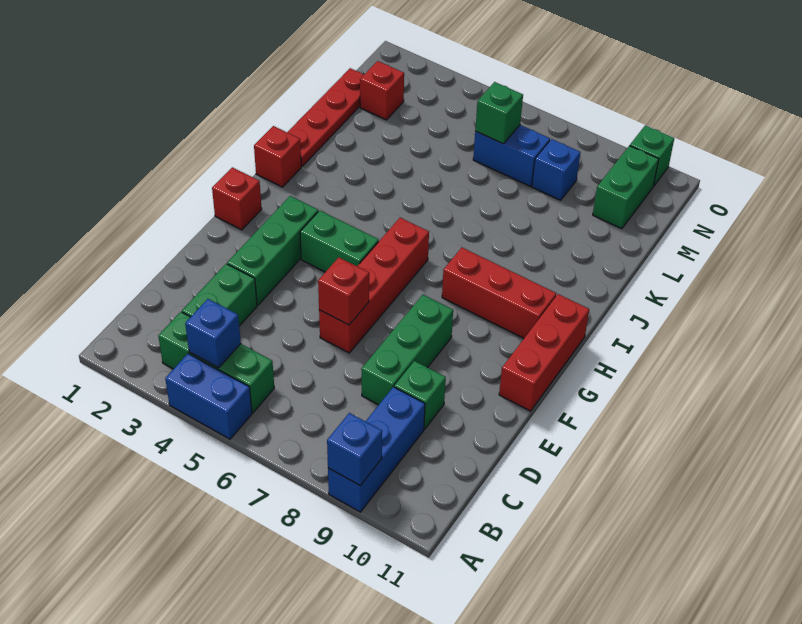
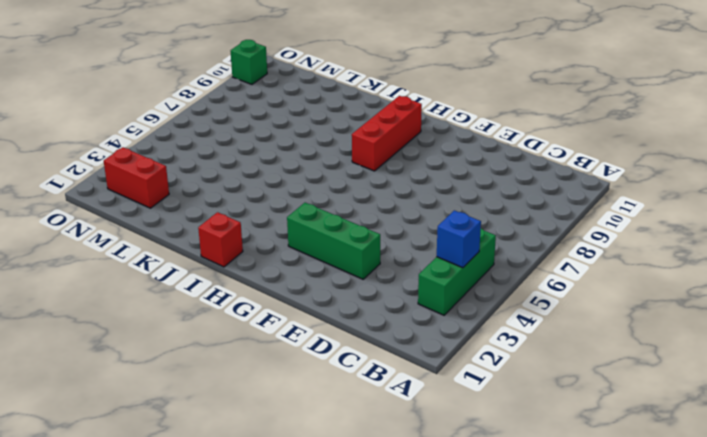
red 1x2 brick [104,147,169,208] -> red 1x1 brick [360,61,404,120]
none -> blue 1x2 brick [165,354,252,439]
none -> blue 1x3 brick [328,387,425,512]
none -> green 1x2 brick [182,264,257,326]

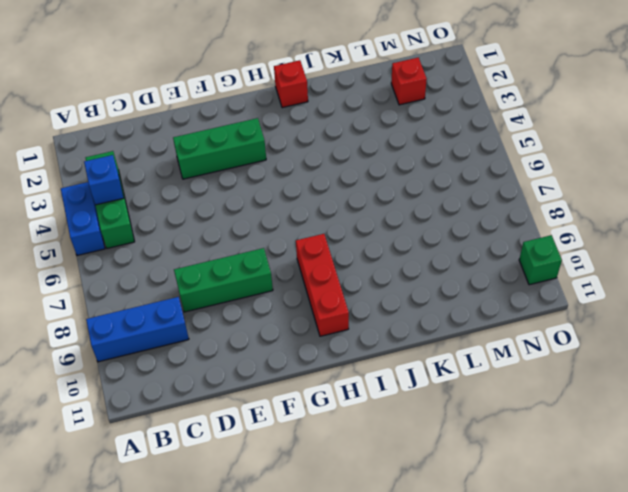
none -> green 1x2 brick [182,264,257,326]
none -> green 1x1 brick [394,361,446,429]
none -> red 1x4 brick [319,218,429,353]

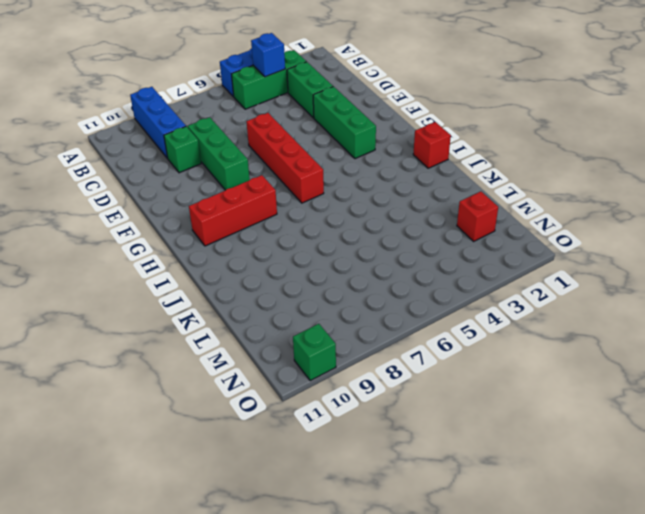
none -> red 1x3 brick [499,294,589,411]
none -> red 1x1 brick [212,167,262,230]
none -> green 1x2 brick [300,211,379,272]

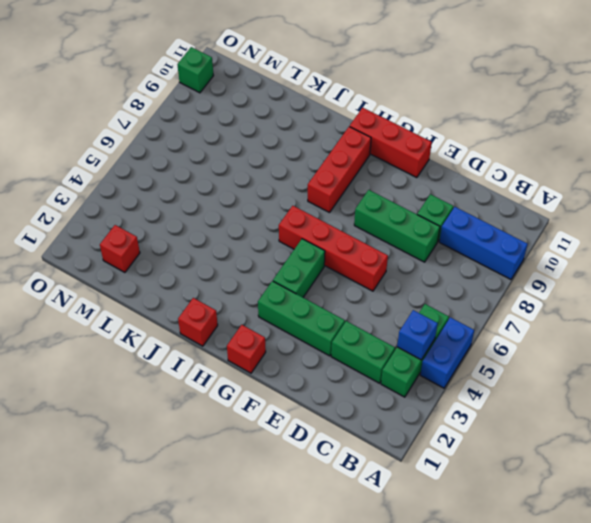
none -> red 1x4 plate [287,68,364,166]
none -> blue 1x2 brick [473,125,550,186]
none -> blue 1x1 brick [532,139,581,200]

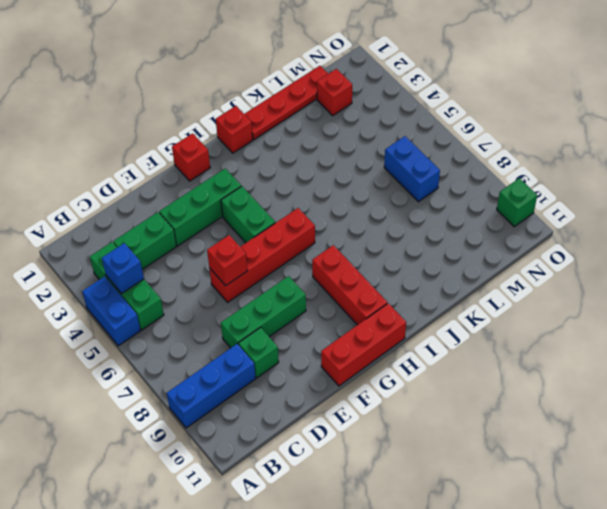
none -> blue 1x1 brick [532,139,581,200]
none -> green 1x2 brick [593,146,659,229]
none -> blue 1x1 brick [327,413,382,485]

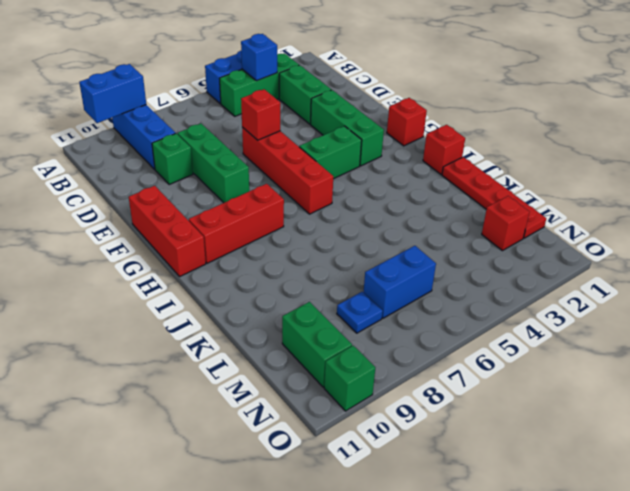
blue 1x2 brick [79,64,146,123] -> blue 1x1 brick [327,413,382,485]
blue 1x1 plate [337,292,383,333] -> blue 1x1 brick [532,139,581,200]
none -> green 1x1 brick [475,82,523,144]

